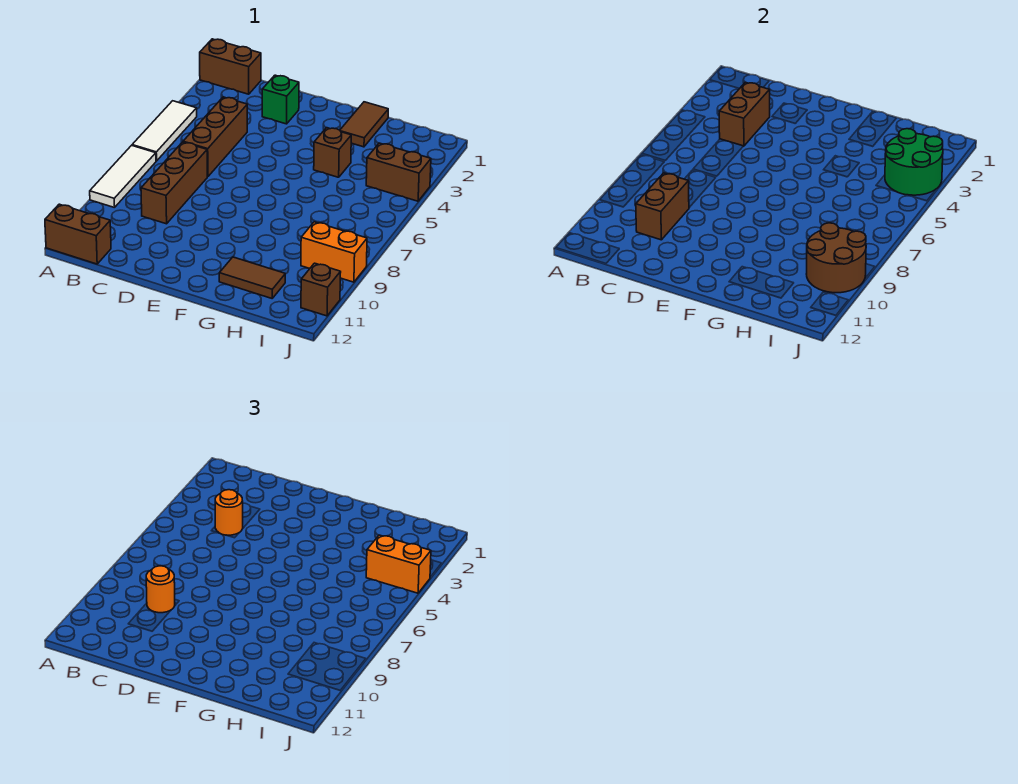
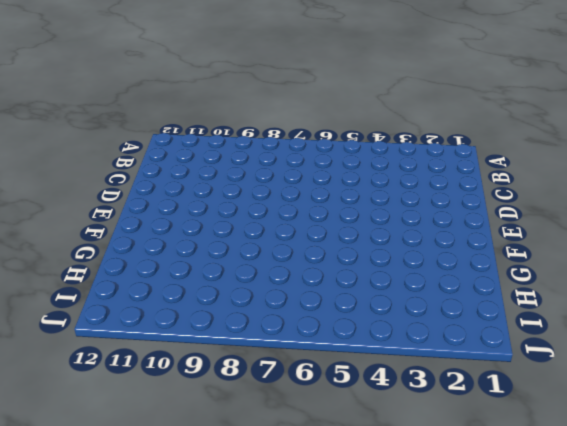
none -> brown 1x2 brick [200,39,261,94]
none -> white 1x3 tile [132,101,197,161]
none -> white 1x3 tile [90,145,156,208]

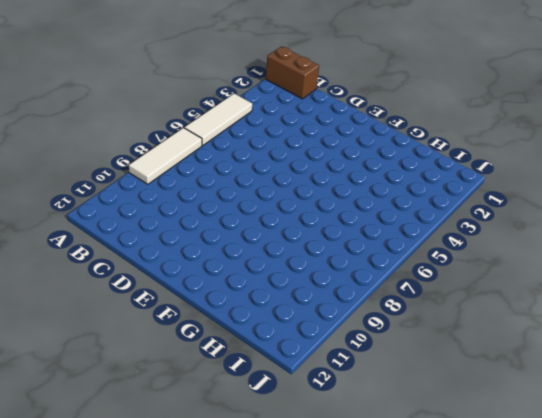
none -> brown 1x2 brick [45,204,111,264]
none -> brown 1x3 brick [183,97,247,177]
none -> brown 1x3 brick [141,142,207,224]

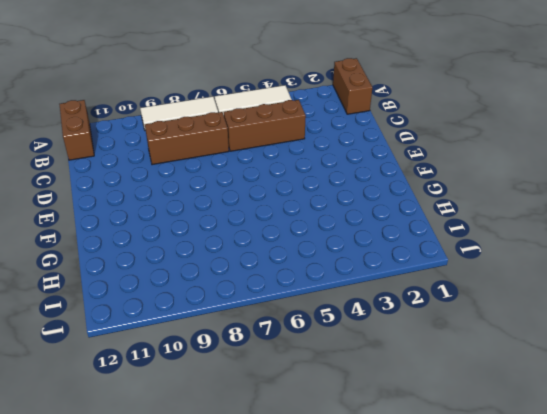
none -> green 1x1 brick [262,75,299,124]
none -> brown 1x2 tile [340,102,388,147]
none -> brown 1x1 brick [314,128,351,177]

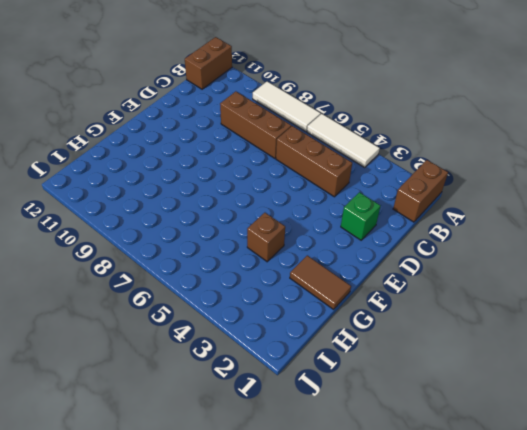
none -> brown 1x2 tile [219,257,285,298]
none -> brown 1x2 brick [366,143,431,201]
none -> orange 1x2 brick [301,222,367,282]

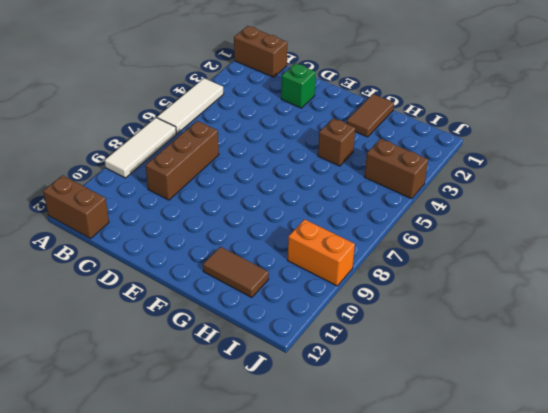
none -> brown 1x3 brick [183,97,247,177]
none -> brown 1x1 brick [301,263,341,316]
none -> brown 1x2 brick [719,82,770,146]

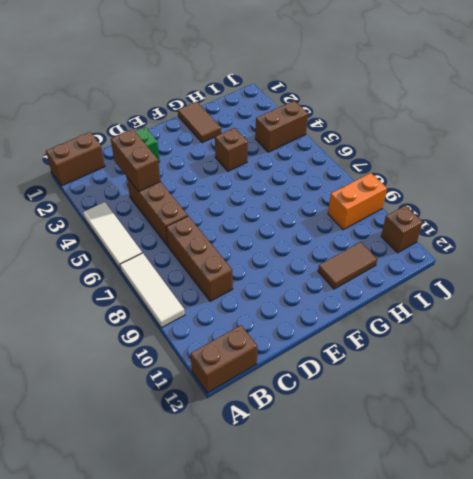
none -> brown 1x2 brick [636,173,689,240]
none -> green 2x2 round brick [885,129,943,195]
none -> brown 2x2 round brick [807,223,866,293]

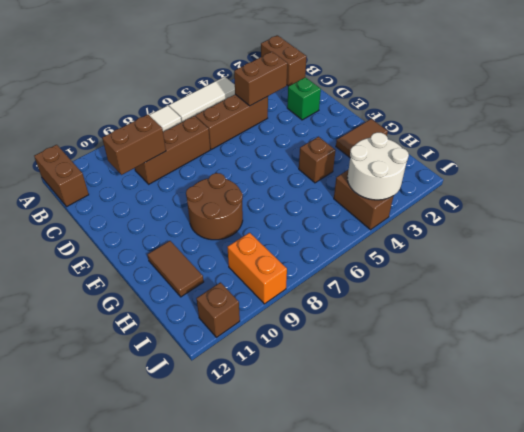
brown 2x2 round brick [186,173,243,240] -> brown 2x2 round brick moved to [807,223,866,293]
white 2x2 round brick [348,132,409,200] -> green 2x2 round brick [885,129,943,195]
none -> orange 1x1 round brick [215,490,243,536]
none -> orange 1x1 round brick [146,566,175,613]
none -> orange 1x2 brick [366,535,431,593]

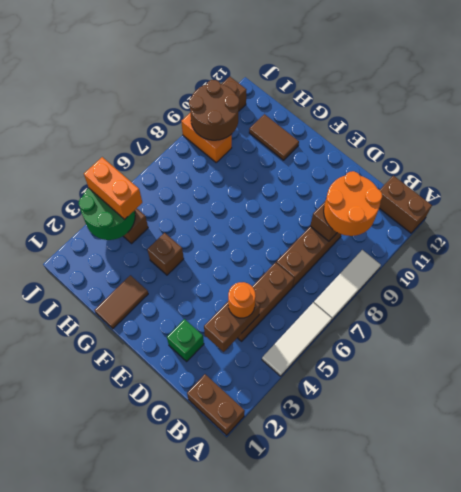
orange 2x2 round brick [324,171,382,236] -> orange 1x1 round brick [146,566,175,613]

